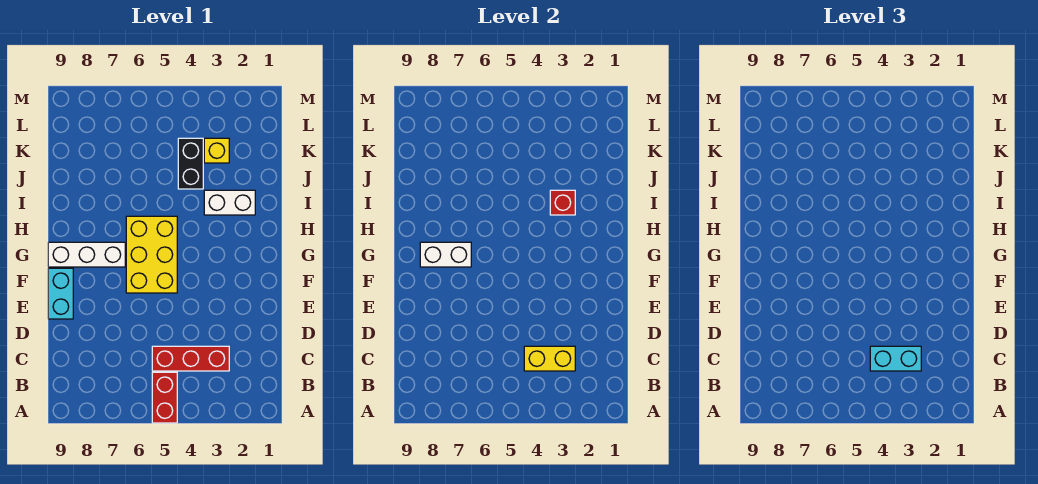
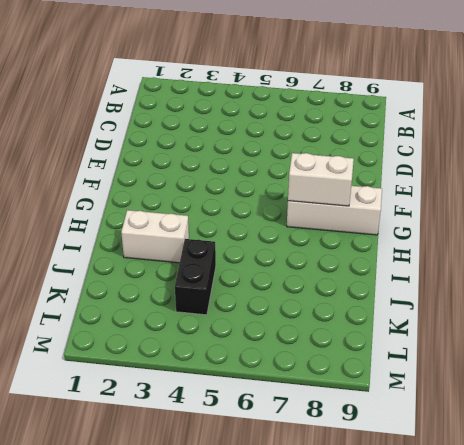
none -> red 1x2 brick [152,372,177,423]
none -> red 1x3 brick [152,346,229,371]
none -> cyan 1x2 brick [48,268,73,319]

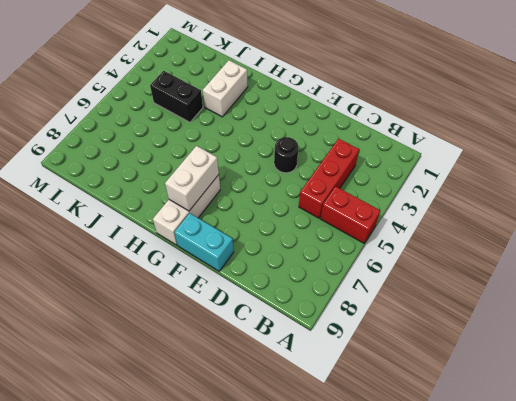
black 1x1 round brick [274,137,299,173] -> none
none -> yellow 2x3 brick [126,216,177,293]
none -> yellow 1x1 brick [204,138,229,163]
none -> yellow 1x2 brick [524,346,575,371]

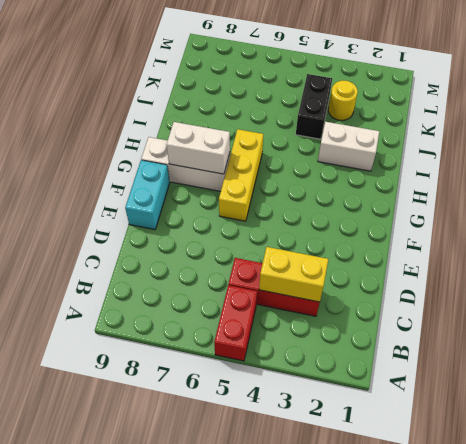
yellow 1x3 brick [219,129,263,221] -> yellow 2x3 brick [126,216,177,293]
yellow 1x1 round brick [328,81,358,121] -> yellow 1x1 brick [204,138,229,163]
none -> red 1x1 brick [550,190,575,215]
none -> cyan 1x2 brick [870,346,921,371]

